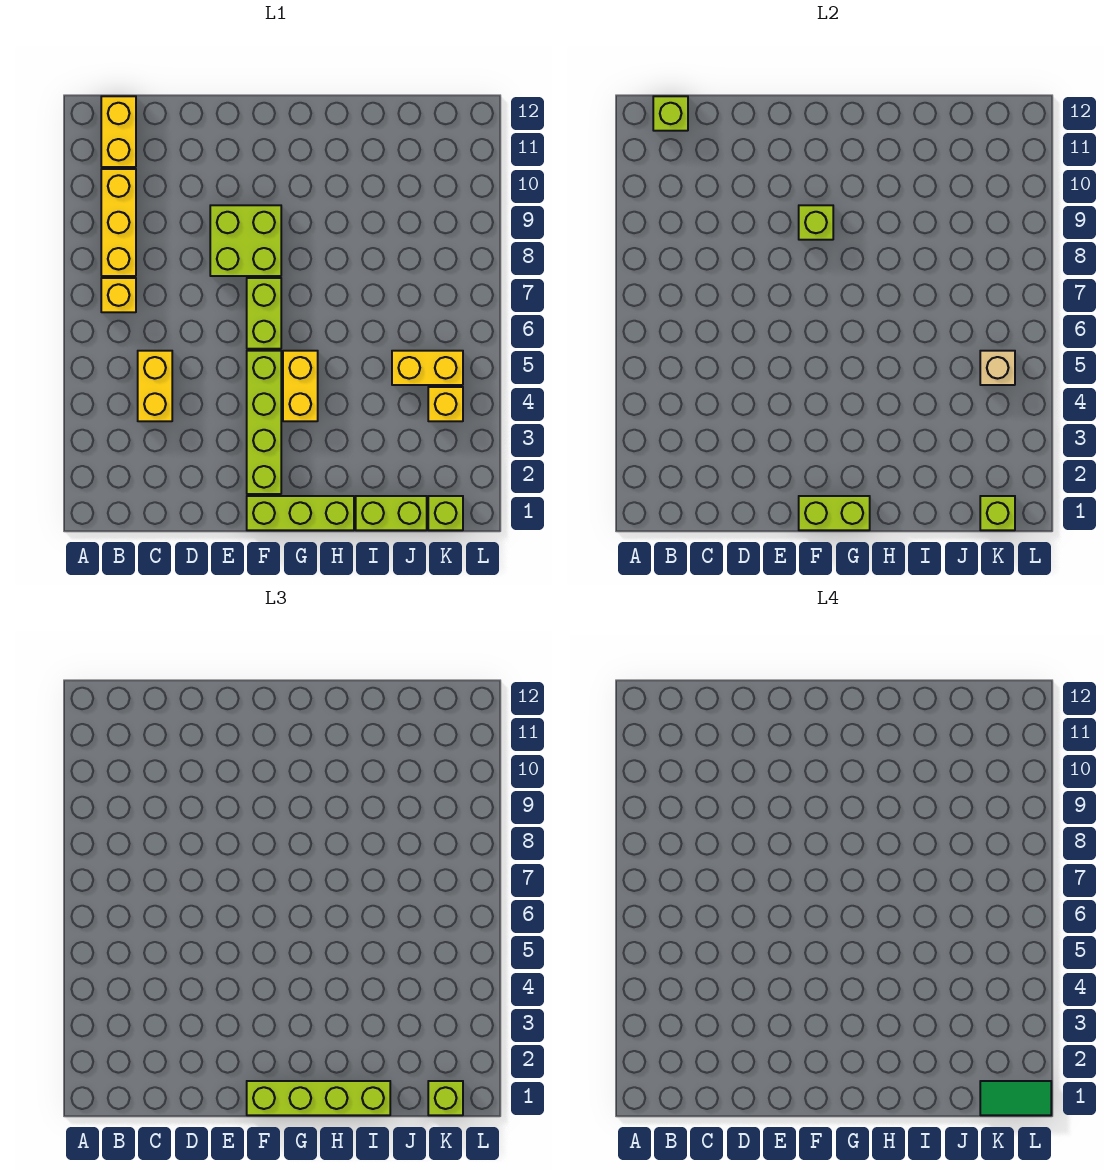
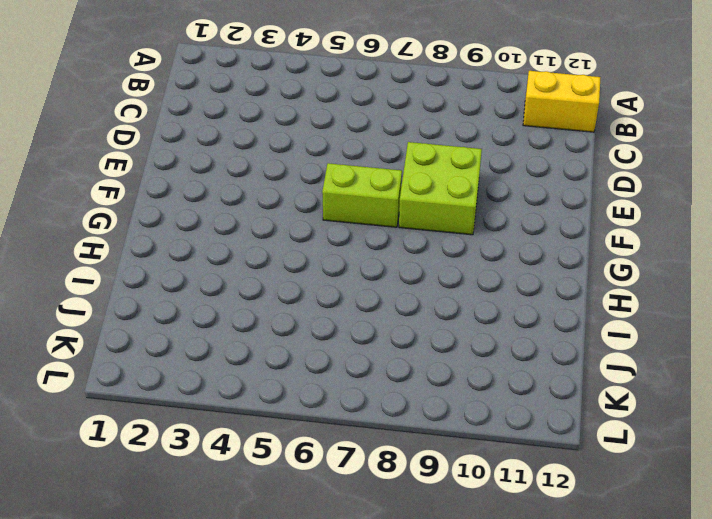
none -> yellow 1x1 brick [101,278,136,312]
none -> yellow 1x3 brick [101,169,136,276]
none -> yellow 1x2 brick [138,351,172,421]

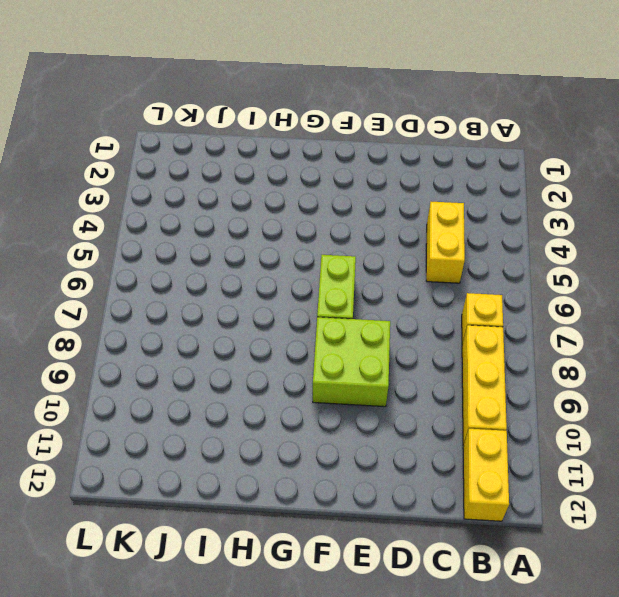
none -> lime 1x3 brick [247,496,354,530]
none -> lime 1x4 brick [247,351,281,494]
none -> yellow 1x2 brick [283,351,318,421]

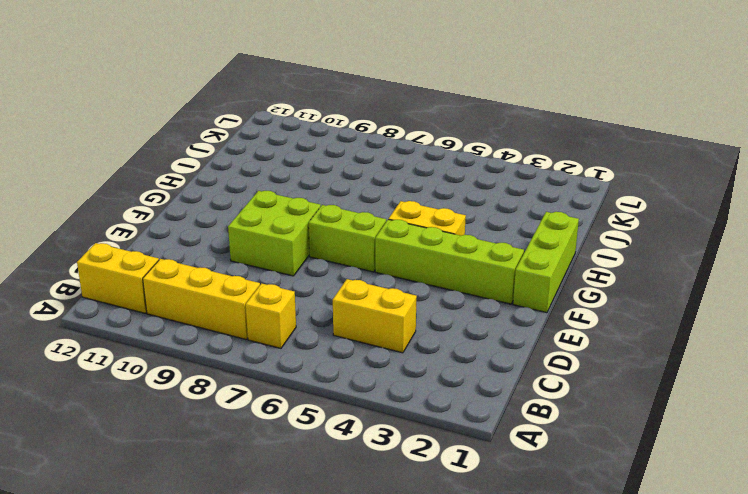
none -> lime 1x2 brick [356,496,427,530]
none -> yellow 1x2 brick [392,351,463,385]
none -> lime 1x1 brick [428,496,463,530]

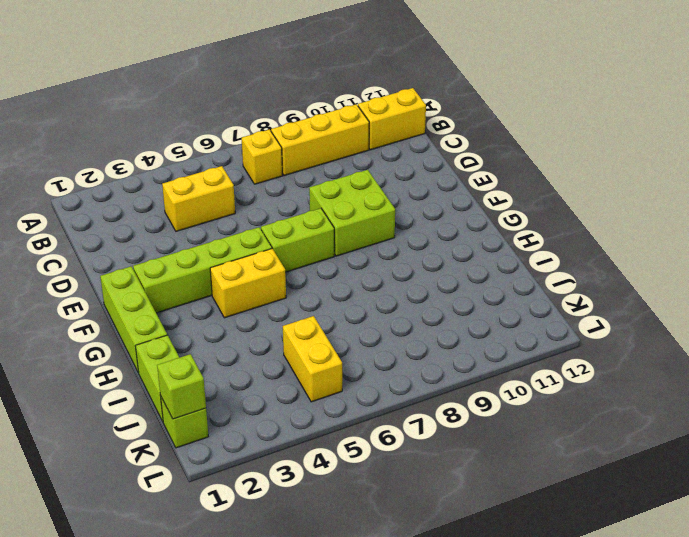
none -> yellow 1x1 brick [428,387,463,421]
none -> lime 1x1 brick [653,96,688,131]
none -> lime 1x2 brick [799,496,870,530]

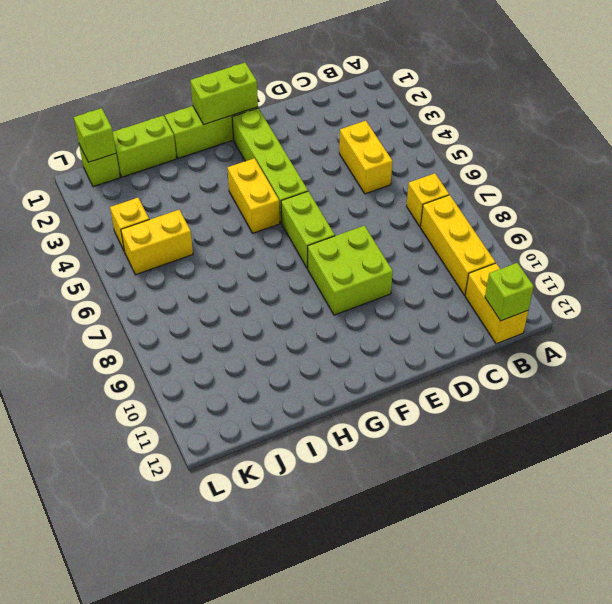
none -> lime 1x1 brick [799,205,833,240]
none -> tan 1x1 brick [980,351,1015,385]
none -> lime 1x4 brick [247,1081,390,1115]

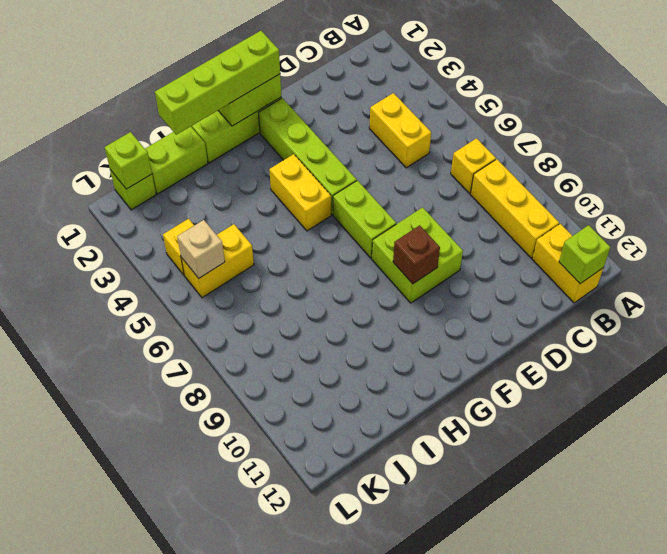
brown 1x1 brick [393,225,440,284] -> lime 1x1 brick [799,205,833,240]
none -> lime 1x1 brick [428,1081,463,1115]
none -> green 1x2 tile [980,1081,1051,1115]

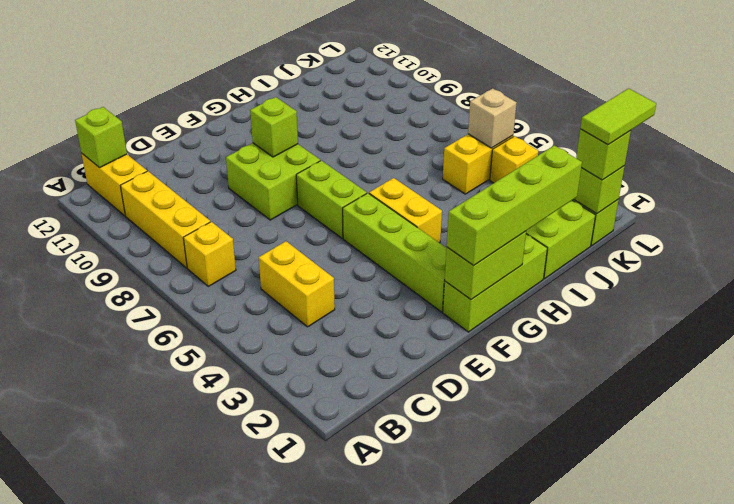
lime 1x2 tile [580,88,656,145] -> green 1x2 tile [980,1081,1051,1115]

